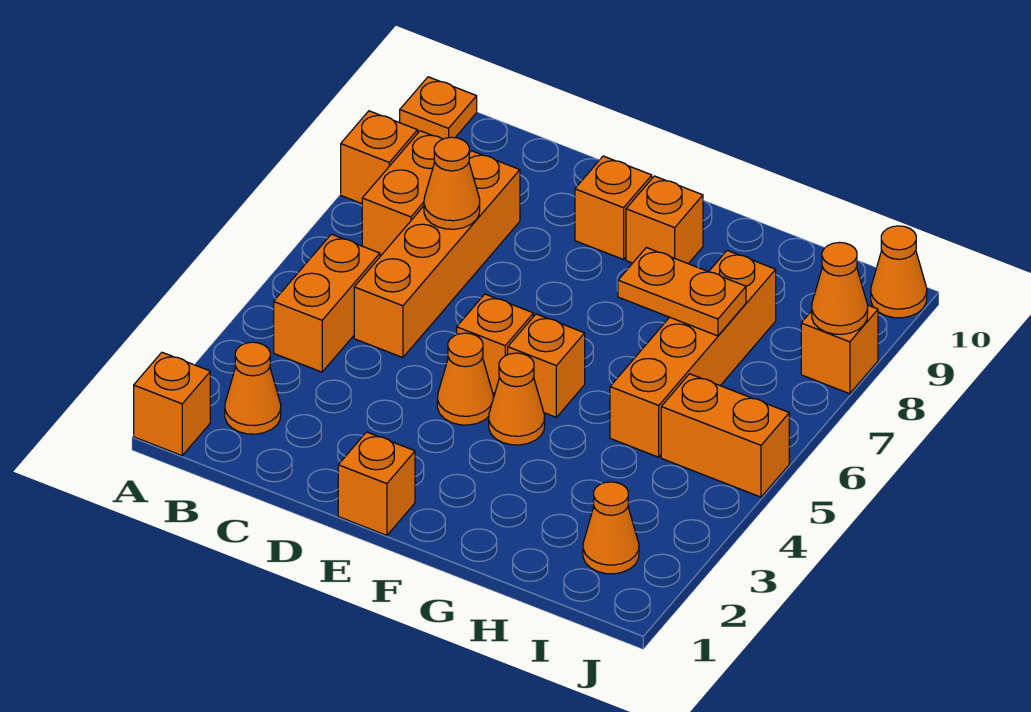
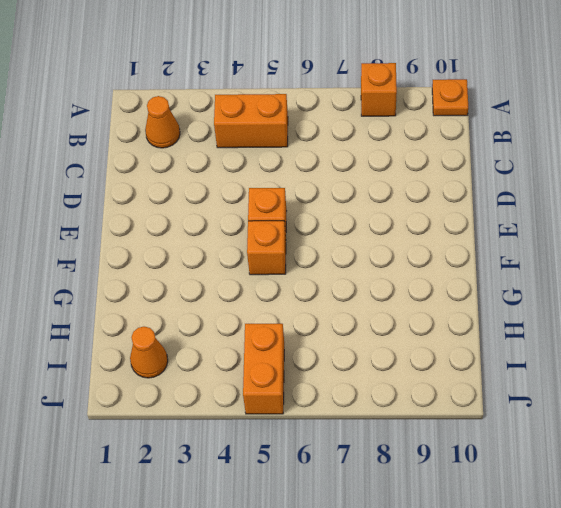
none -> orange 1x1 brick [134,352,210,456]
none -> orange 1x2 brick [362,131,442,256]
none -> orange 1x4 brick [354,151,520,358]

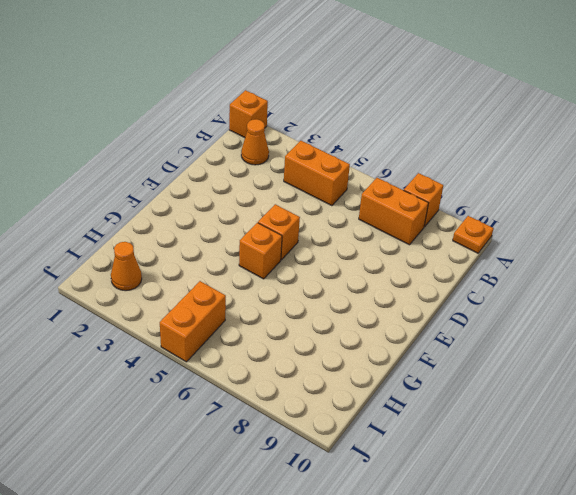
none -> orange 1x4 brick [354,151,520,358]
none -> orange 1x1 brick [338,432,415,535]
none -> orange 1x1 cone [437,333,493,425]

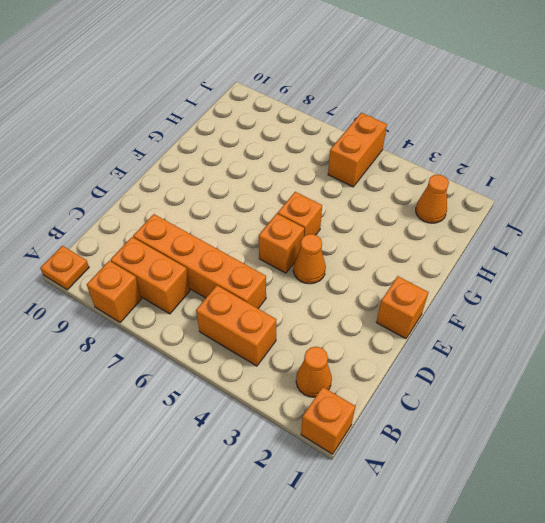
none -> orange 1x1 brick [575,156,652,260]
none -> orange 1x1 cone [489,353,545,445]
none -> orange 1x1 brick [626,176,703,264]

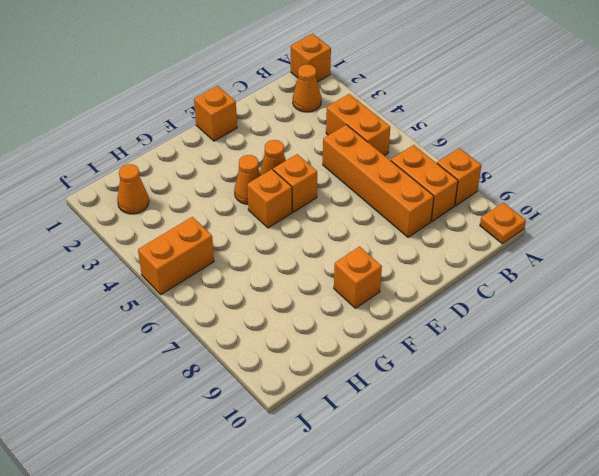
none -> orange 1x1 brick [575,156,652,260]
none -> orange 1x4 brick [610,250,776,457]
none -> orange 1x1 brick [801,305,878,394]

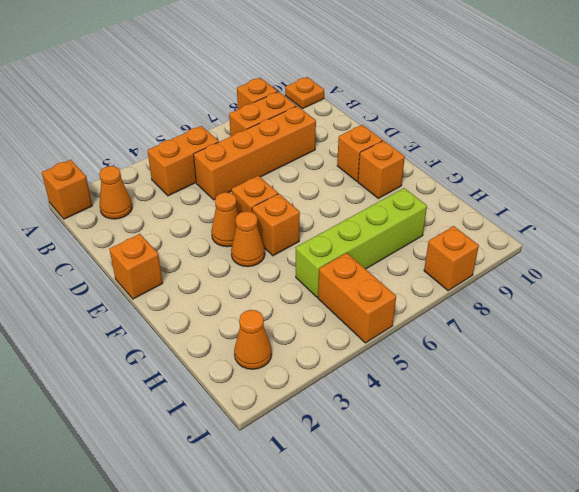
lime 1x4 brick [296,188,427,297] -> orange 1x4 brick [610,250,776,457]
none -> orange 1x1 cone [871,226,927,318]
none -> orange 1x1 cone [424,137,480,229]
none -> orange 1x2 plate [618,247,746,336]

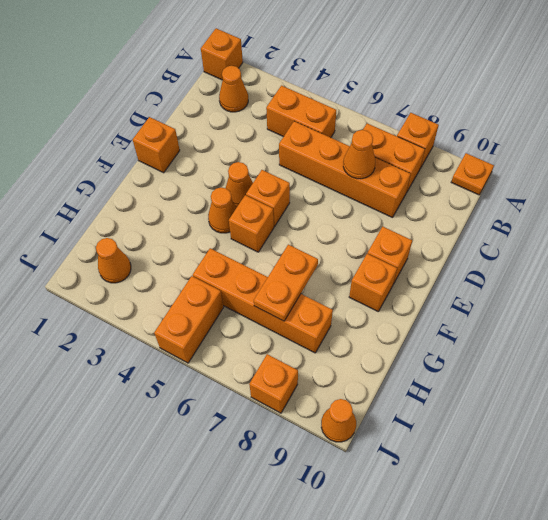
none -> orange 1x1 cone [812,243,868,334]

